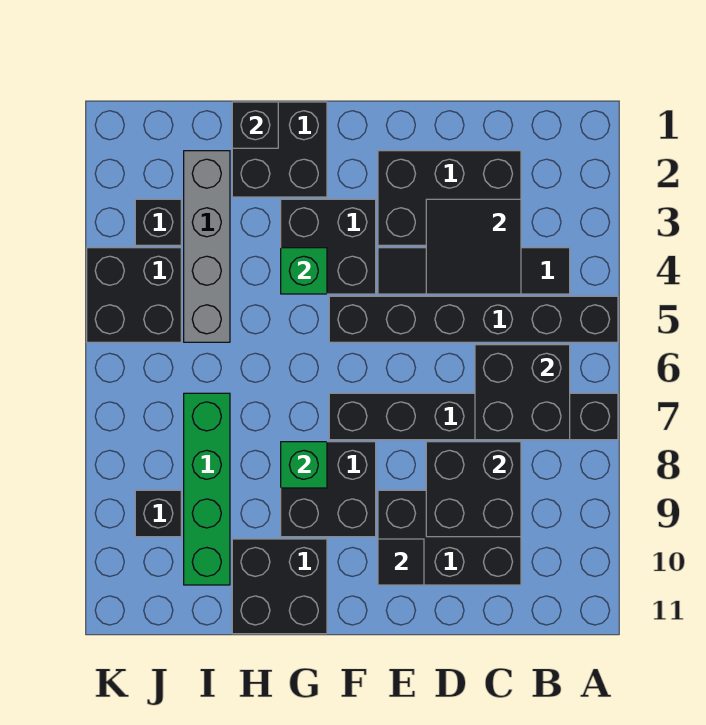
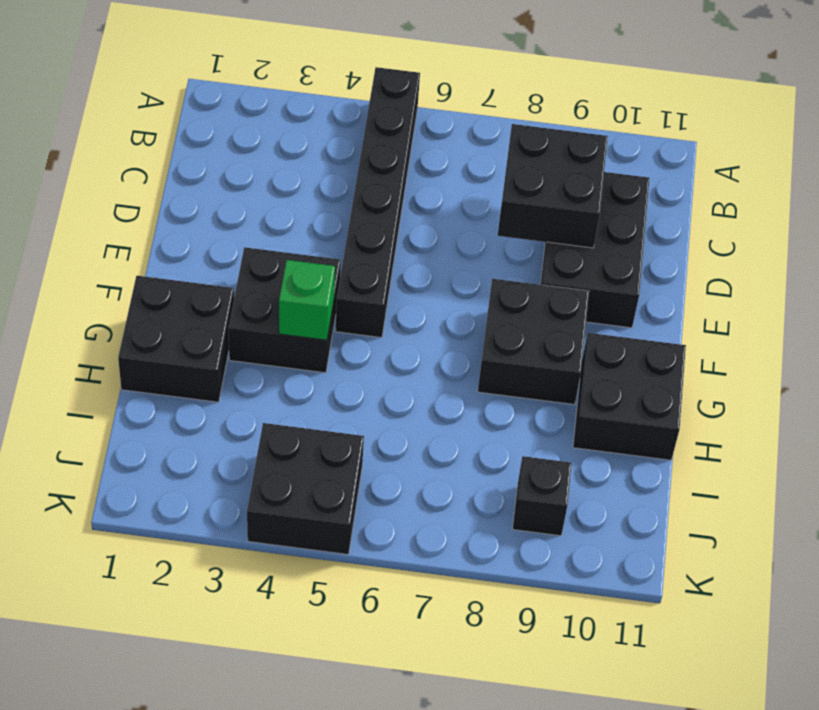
none -> black 1x6 brick [329,393,618,440]
none -> black 1x4 tile [378,248,570,294]
none -> black 2x3 brick [378,151,521,245]

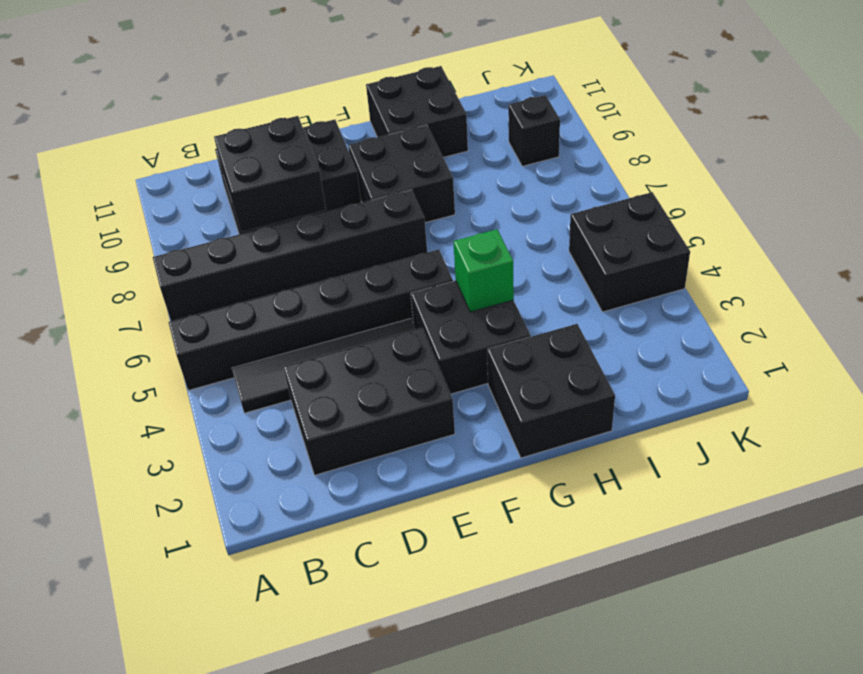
none -> grey 1x4 brick [184,151,230,342]
none -> green 1x4 brick [184,393,230,585]
none -> black 1x1 brick [135,199,181,245]

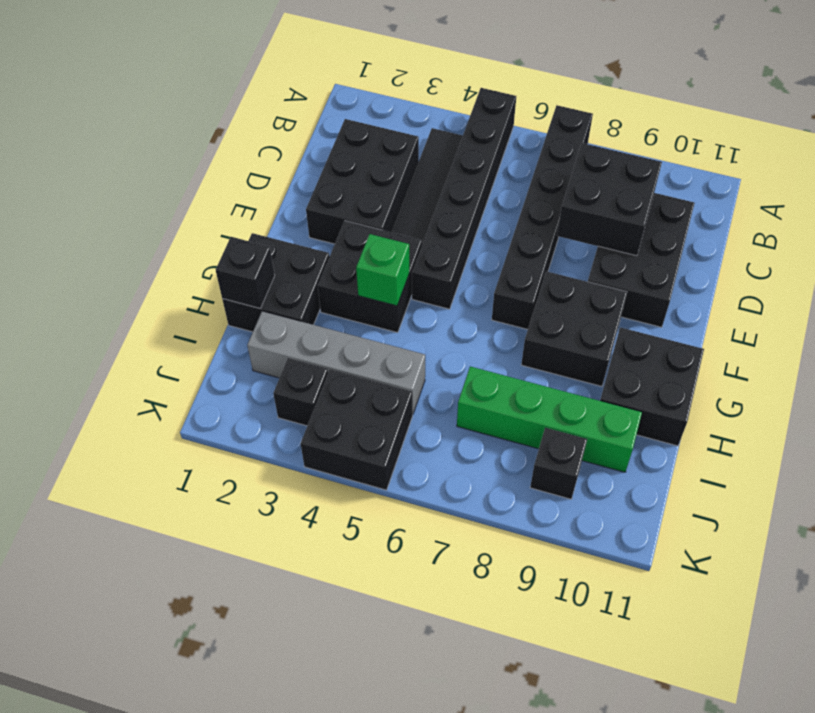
none -> black 2x2 brick [475,345,570,440]
none -> black 2x2 tile [426,199,521,294]
none -> black 1x1 tile [378,539,424,585]

